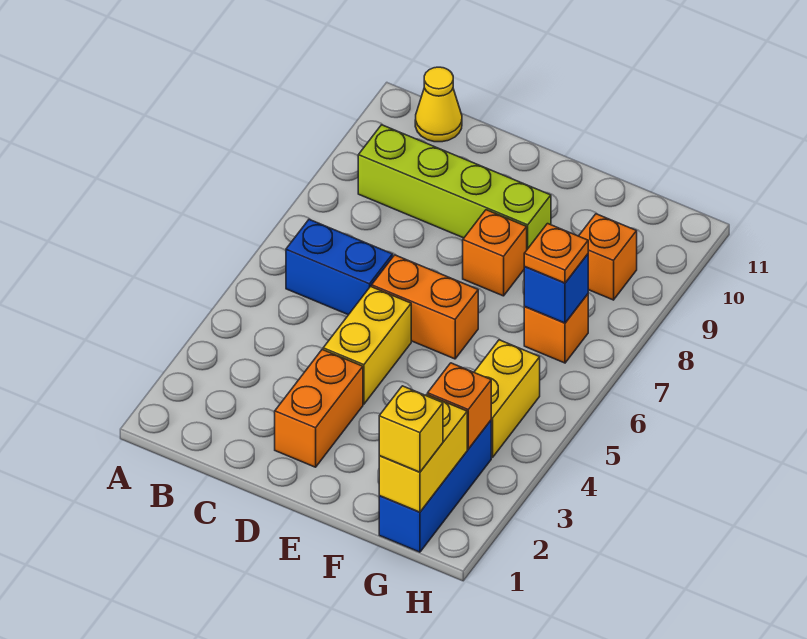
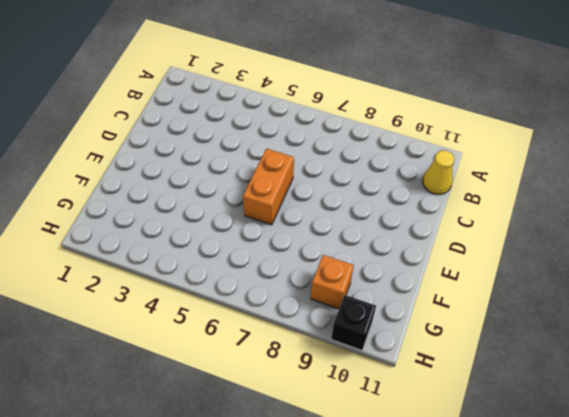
black 1x1 brick [331,295,376,350] -> none
none -> blue 1x2 brick [286,219,393,315]
none -> lime 1x4 brick [358,125,551,249]
none -> orange 1x2 brick [275,350,363,467]

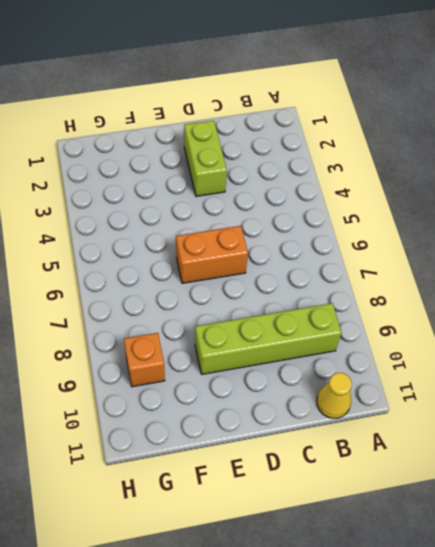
lime 1x2 brick [184,120,227,196] -> orange 1x2 brick [275,350,363,467]
none -> blue 1x2 brick [286,219,393,315]
none -> yellow 1x2 brick [323,287,411,404]
none -> orange 1x1 brick [463,210,527,296]

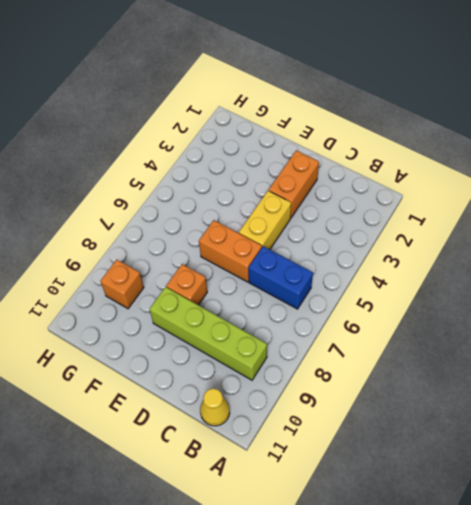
none -> blue 1x3 brick [379,421,491,552]
none -> yellow 1x2 brick [474,340,540,458]
none -> orange 1x1 brick [524,294,588,363]

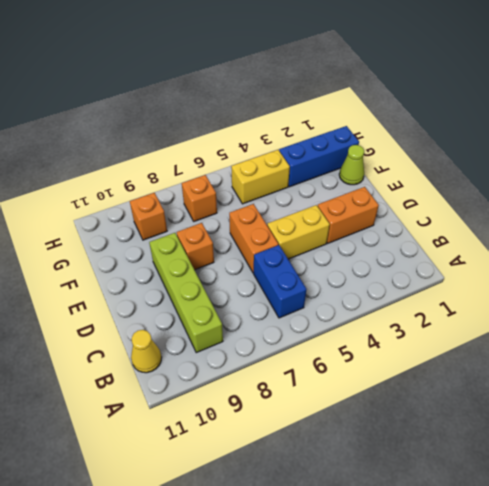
lime 1x1 cone [339,145,364,185] -> none
none -> yellow 1x2 brick [379,394,467,512]
none -> orange 1x1 brick [428,363,491,449]
none -> blue 1x1 brick [524,254,588,323]

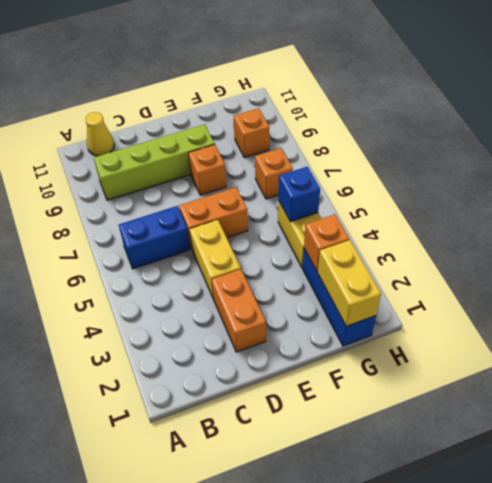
blue 1x1 brick [278,167,320,222] -> blue 1x1 brick moved to [524,254,588,323]
none -> yellow 1x1 brick [379,386,443,472]
none -> orange 1x1 plate [524,224,588,283]

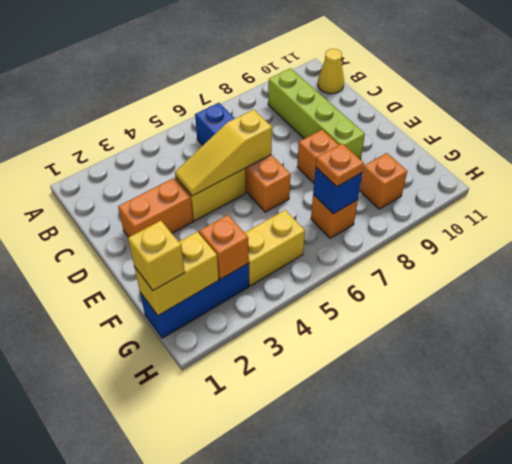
yellow 1x3 slope [175,109,272,196] -> none

